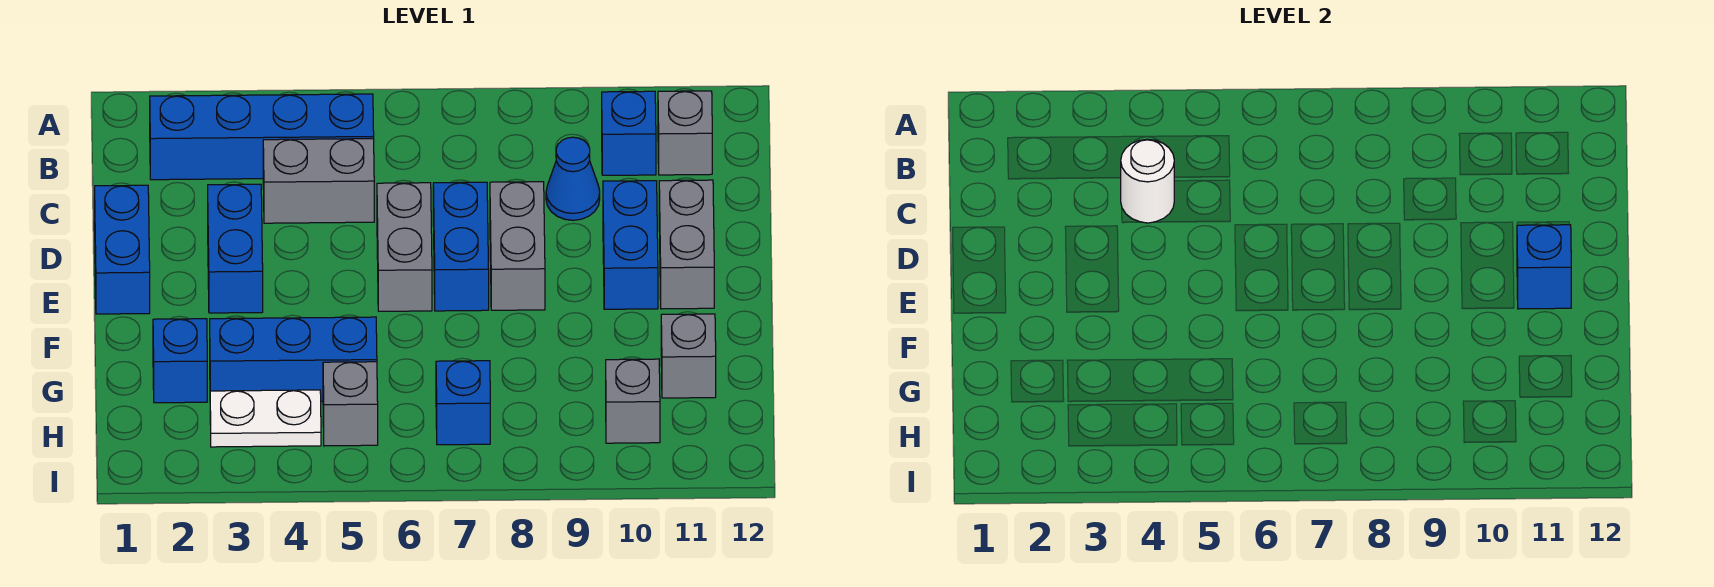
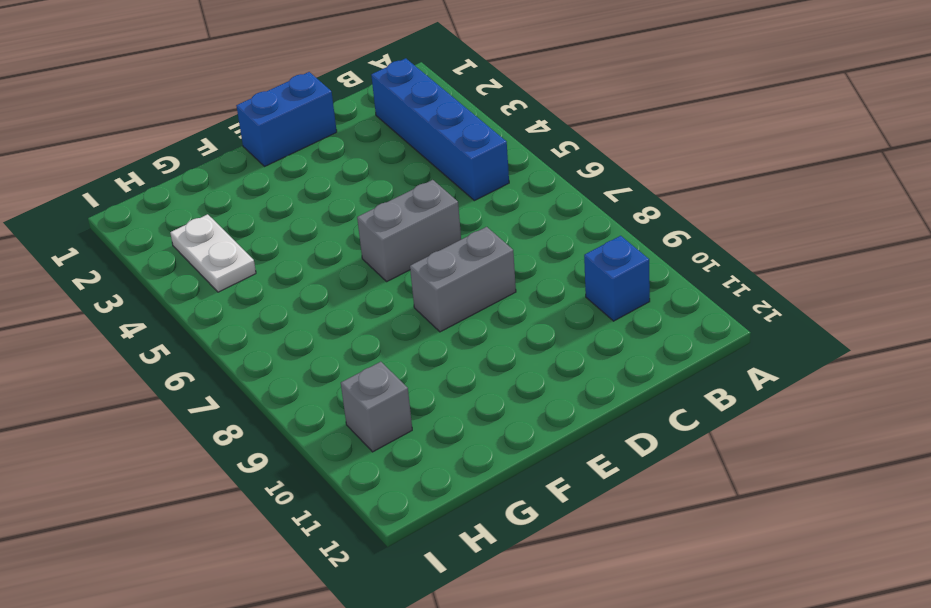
none -> grey 1x1 brick [658,91,712,175]
none -> grey 1x2 brick [263,139,374,223]
none -> blue 1x1 cone [546,137,600,220]

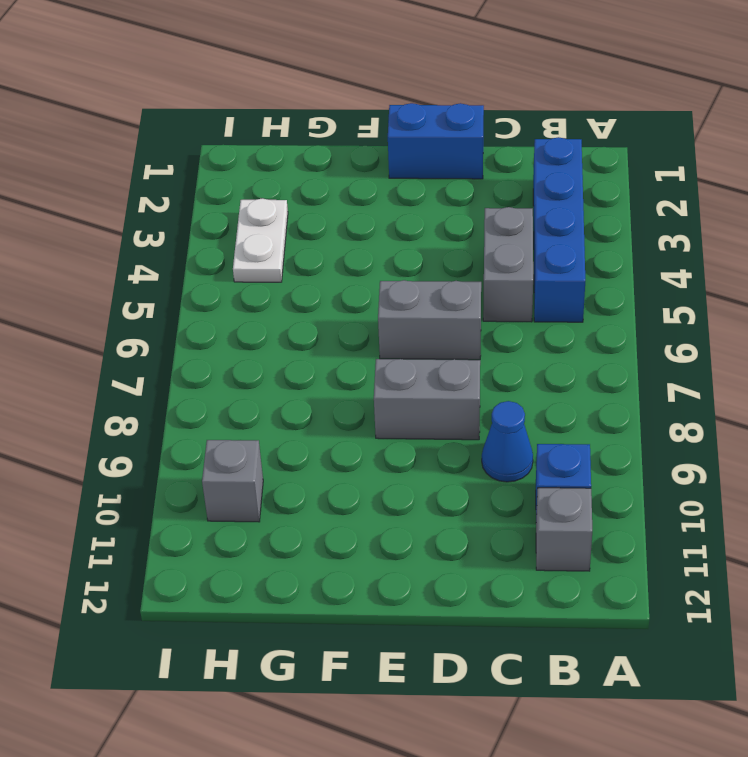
none -> blue 1x2 brick [208,184,263,313]
none -> blue 1x2 brick [433,182,489,311]
none -> blue 1x2 brick [603,181,658,309]

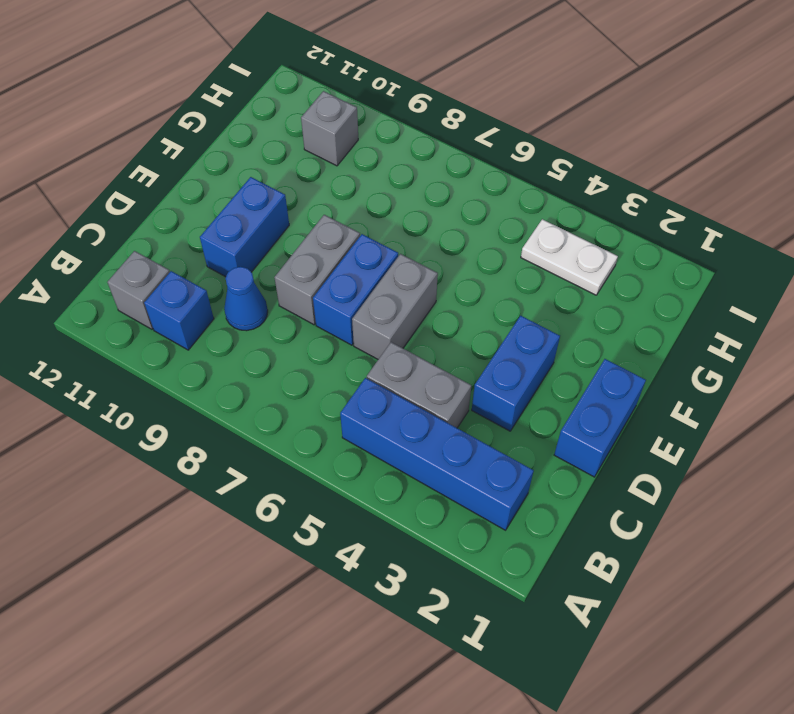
none -> grey 1x2 brick [659,180,714,309]
none -> blue 1x1 brick [153,319,207,403]
none -> blue 1x3 brick [210,317,377,401]

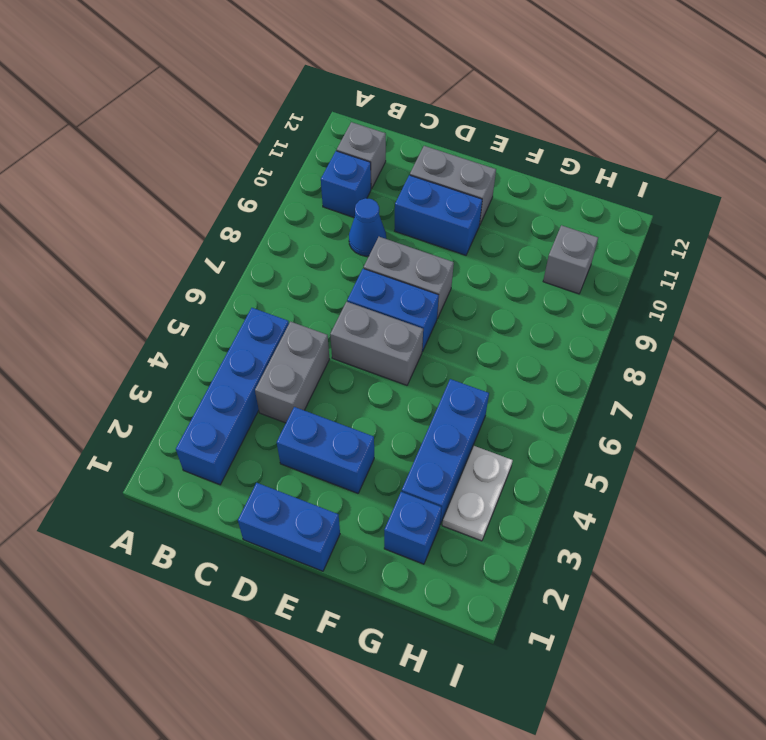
none -> grey 1x1 brick [661,314,716,398]
none -> grey 1x1 brick [323,362,378,446]
none -> blue 1x1 brick [436,361,490,445]

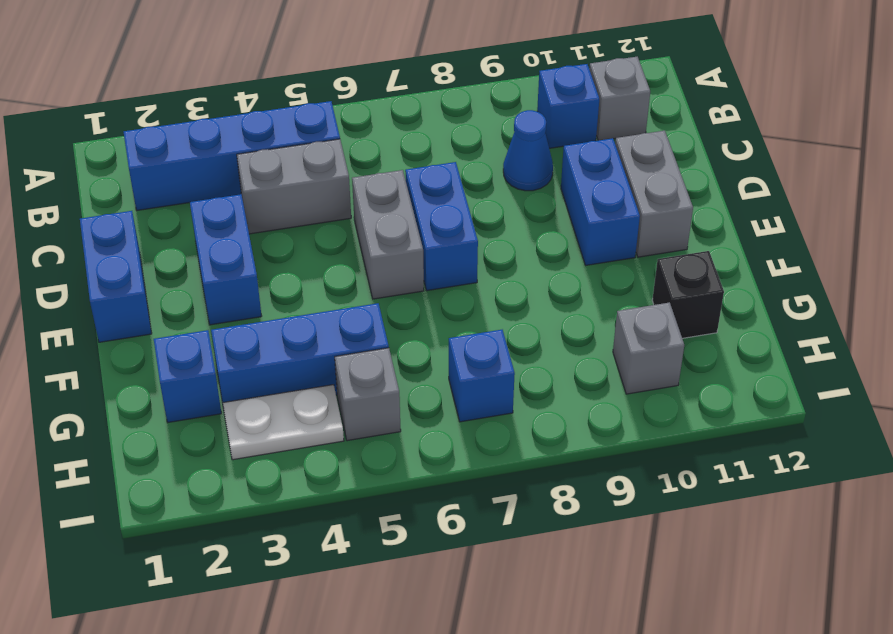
black 1x1 brick [652,251,724,338] -> grey 1x1 brick [661,314,716,398]
none -> grey 1x2 brick [490,182,545,310]
none -> white 1x1 round brick [1121,139,1174,223]
none -> blue 1x1 brick [1517,225,1571,309]

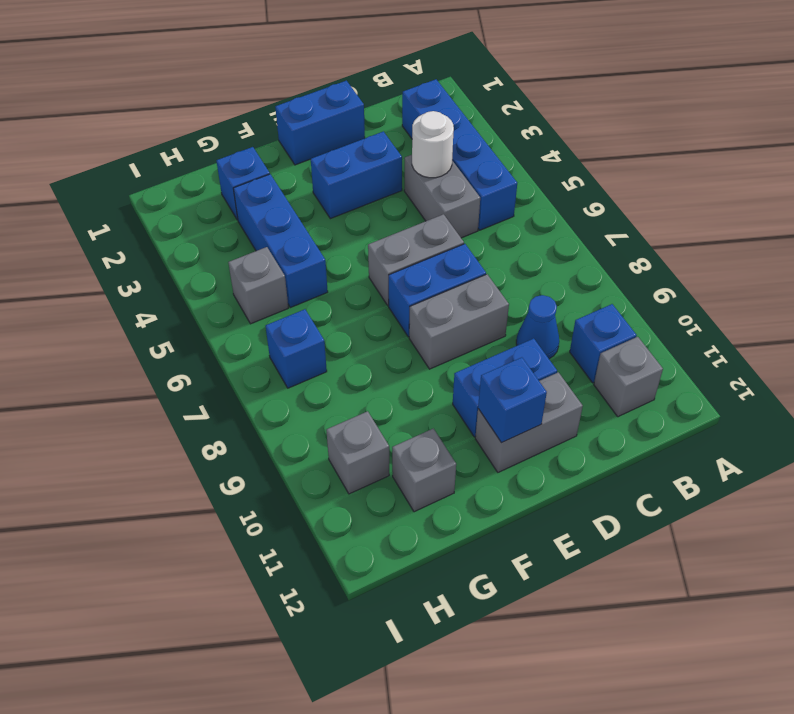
none -> white 1x2 plate [210,390,321,447]

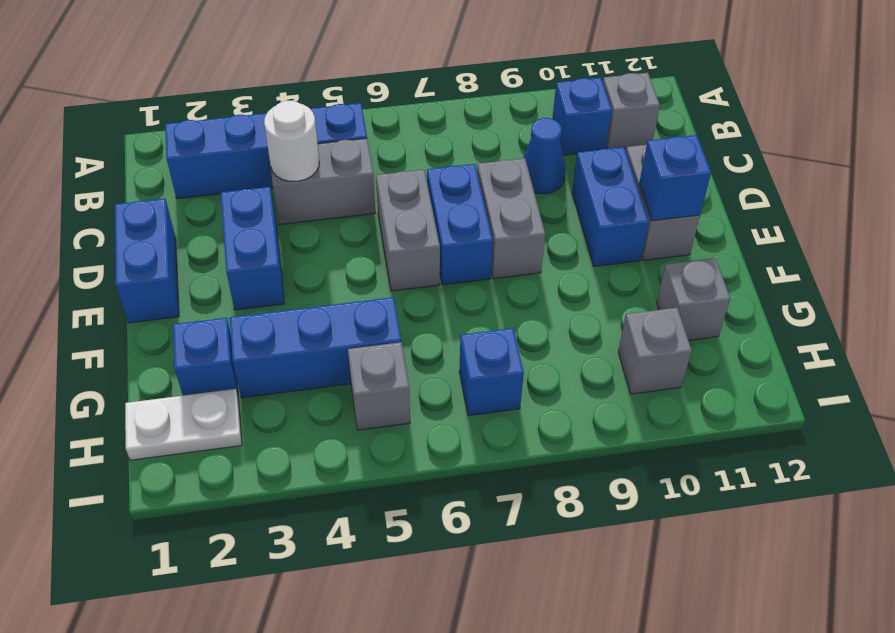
white 1x2 plate [125,389,242,460] -> white 1x2 plate moved to [210,390,321,447]

